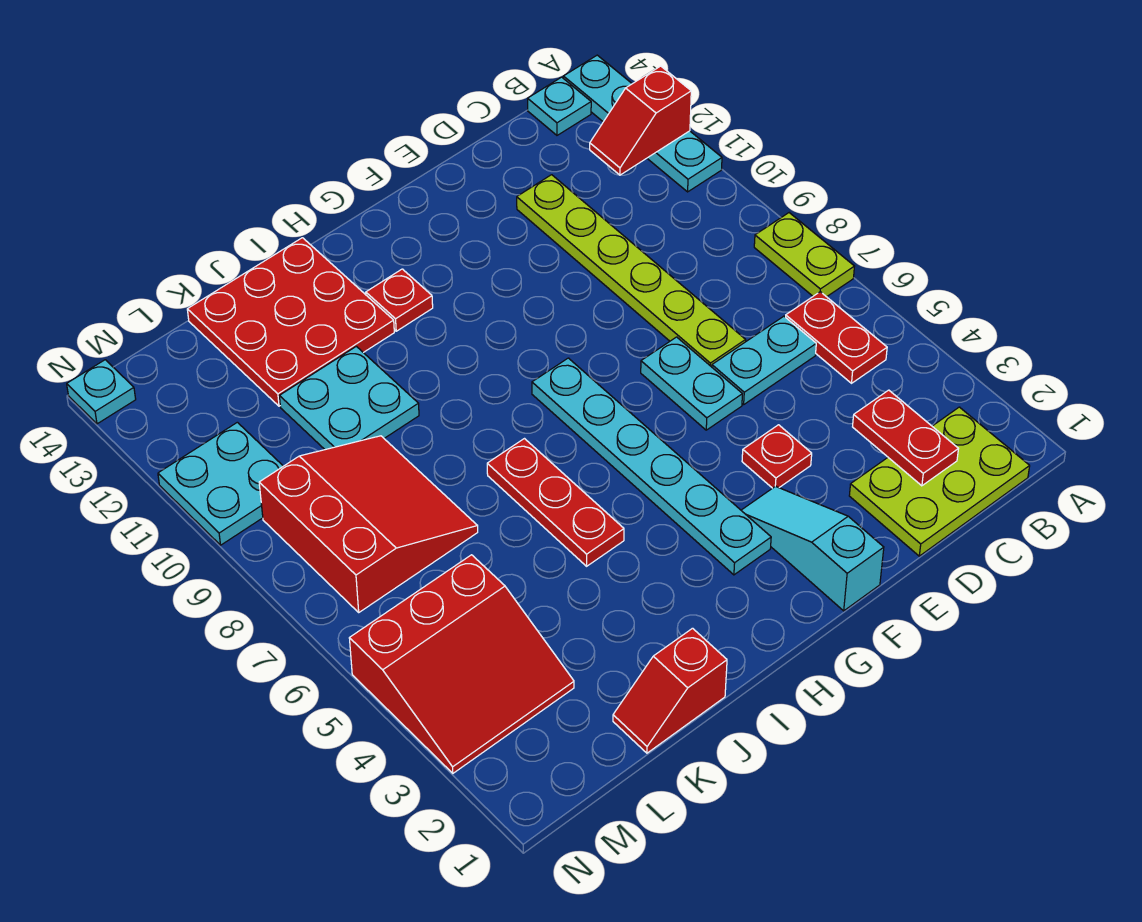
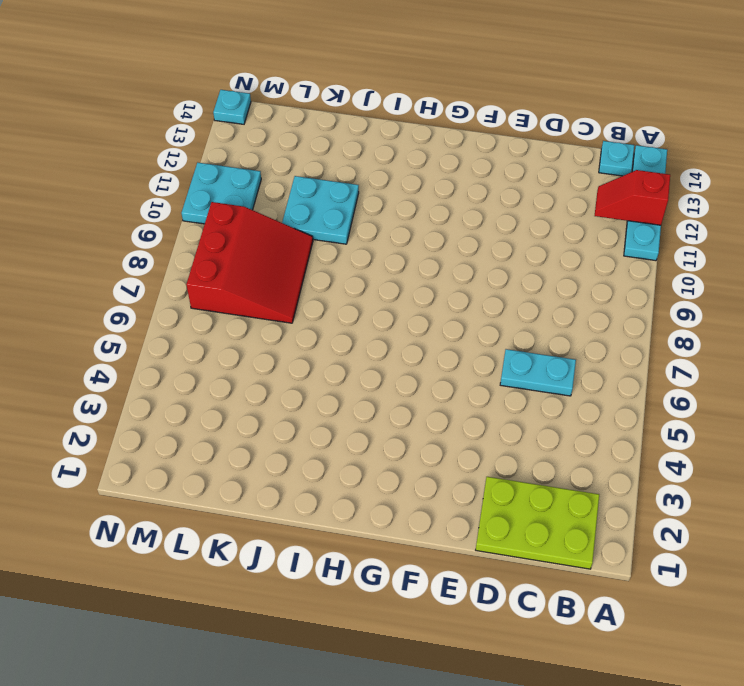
none -> lime 1x2 plate [754,213,855,297]
none -> red 1x2 plate [786,292,887,383]
none -> lime 1x6 plate [517,175,746,367]

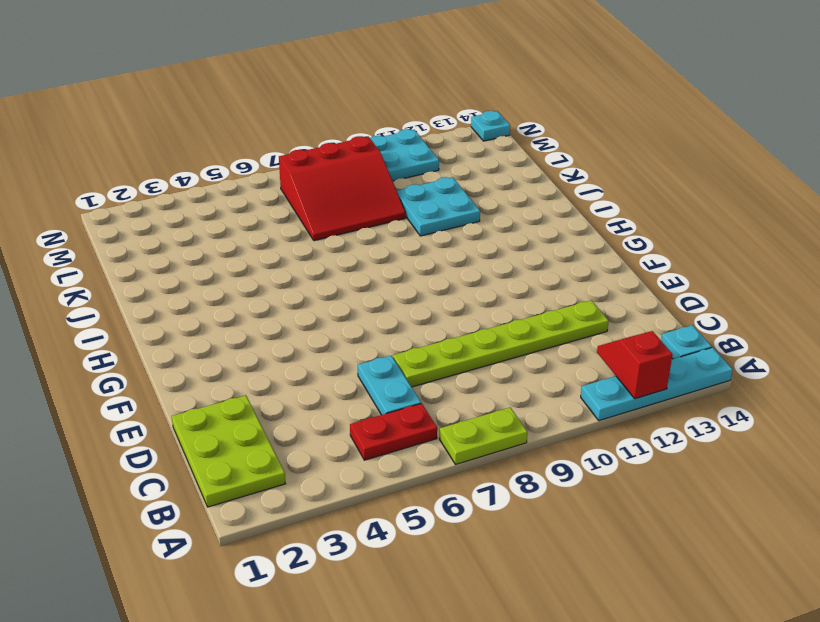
none -> red 1x1 plate [742,425,812,488]
none -> cyan 1x2 plate [641,337,742,430]
none -> cyan 1x3 slope [741,486,884,611]

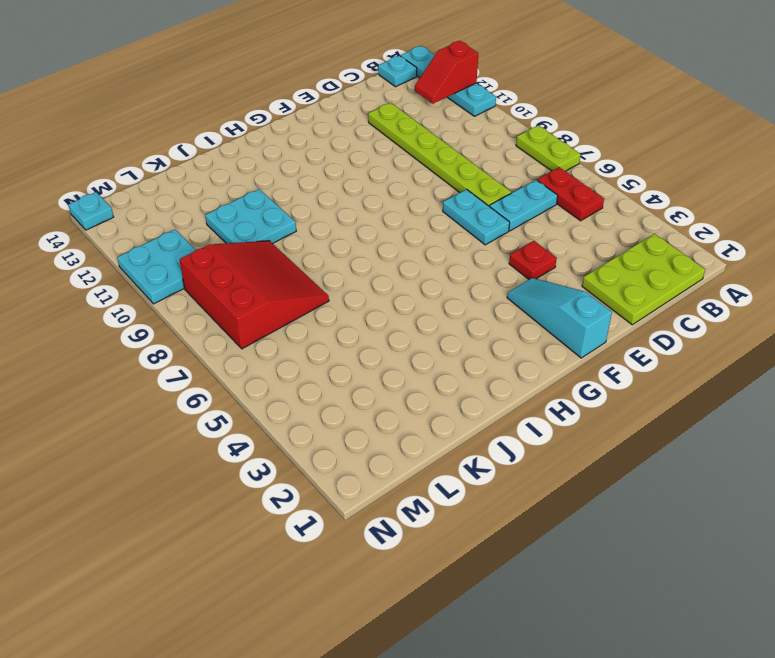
none -> cyan 1x6 plate [532,358,771,575]
none -> red 1x1 plate [366,269,433,331]
none -> red 1x3 plate [487,439,624,566]

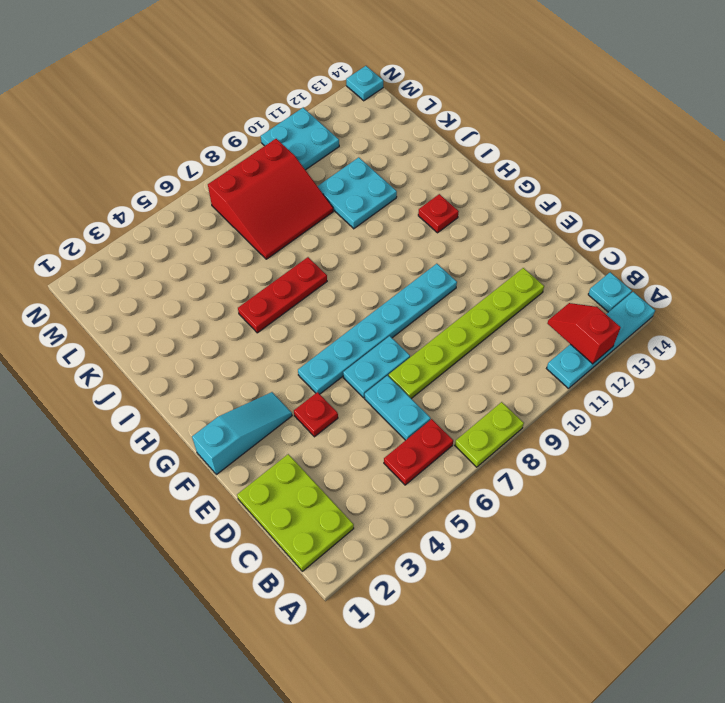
cyan 1x6 plate [298,264,457,394] -> cyan 1x6 plate moved to [532,358,771,575]
none -> red 3x3 plate [187,238,394,406]
none -> red 1x2 slope [613,628,727,753]
none -> red 3x3 slope [349,555,574,773]

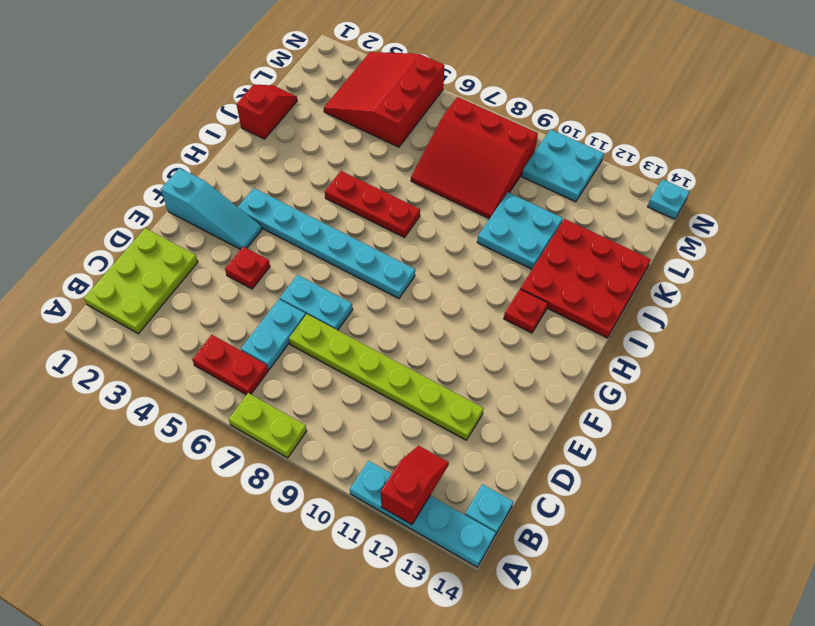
none -> red 1x2 plate [853,390,958,486]

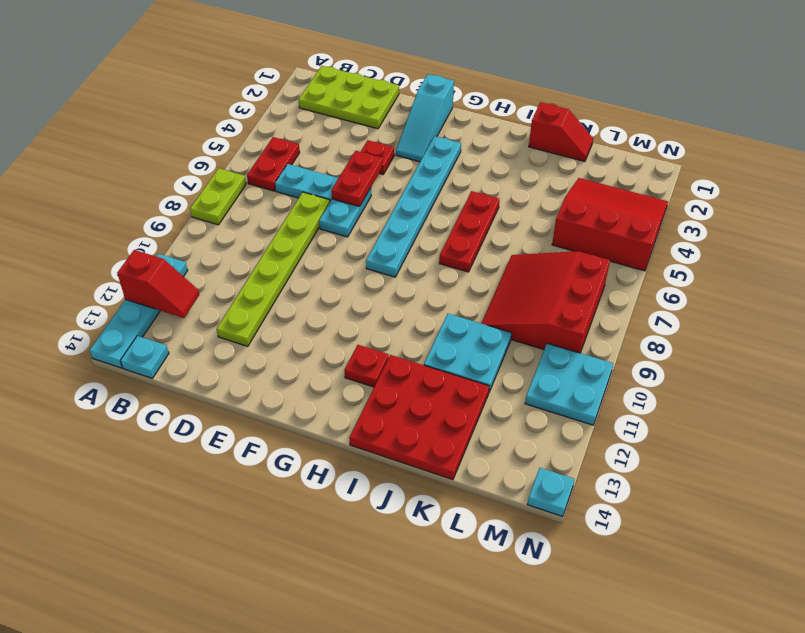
red 1x2 plate [331,150,383,207] -> red 1x2 plate moved to [853,390,958,486]

